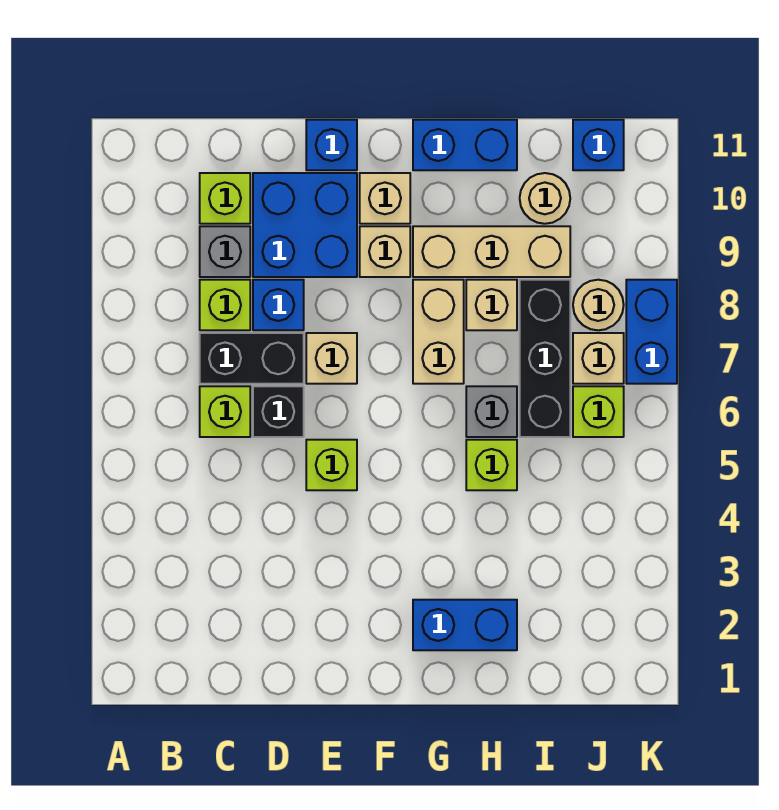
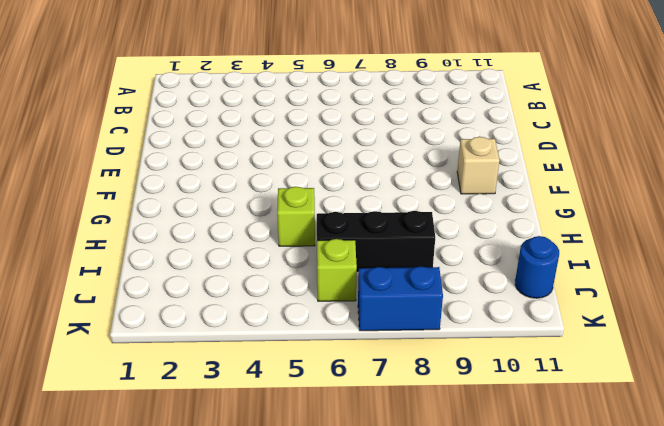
blue 1x1 round brick [515,236,559,298] -> blue 1x1 brick [573,120,624,170]
none -> lime 1x1 brick [200,386,250,437]
none -> black 1x2 brick [200,333,304,384]
none -> lime 1x1 brick [200,280,250,330]

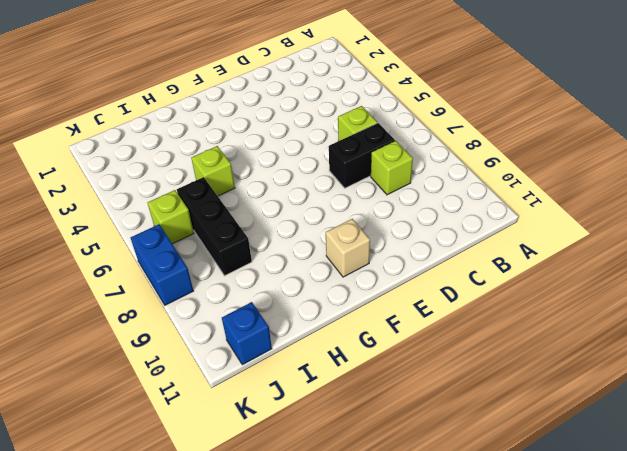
none -> grey 1x1 brick [200,226,250,277]
none -> lime 1x1 brick [200,173,250,224]
none -> black 1x1 brick [253,386,304,437]

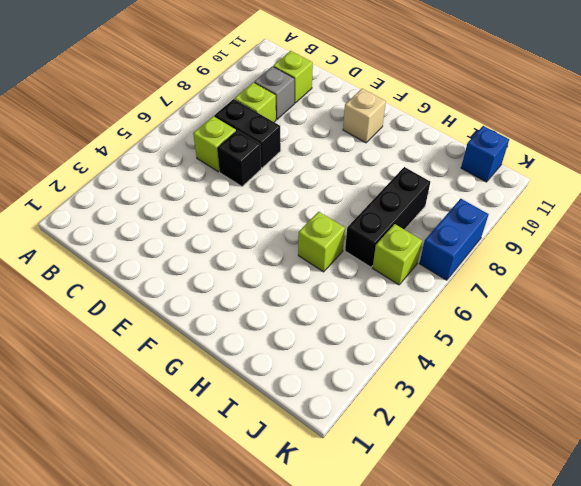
none -> blue 1x1 brick [253,280,304,330]
none -> blue 2x2 brick [253,173,357,277]
none -> lime 1x1 brick [306,440,357,490]

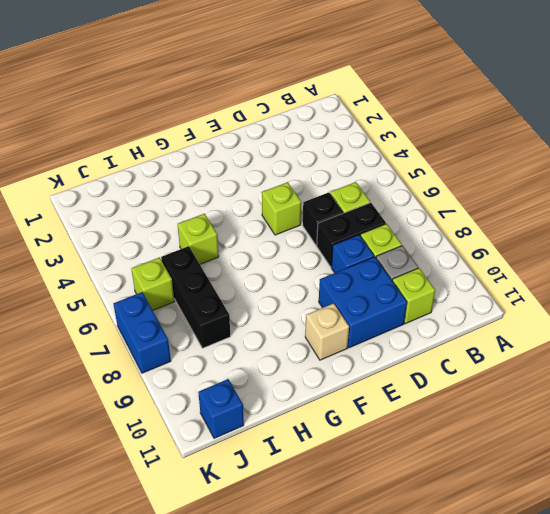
none -> tan 1x1 brick [306,333,357,384]
none -> blue 1x1 brick [306,120,357,170]
none -> tan 1x1 brick [360,226,410,277]

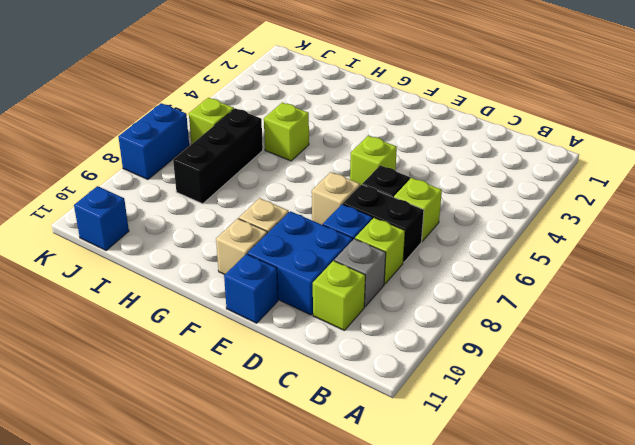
none -> blue 1x2 brick [413,600,517,650]
none -> tan 1x2 brick [413,280,464,384]
none -> tan 1x3 brick [413,226,570,277]

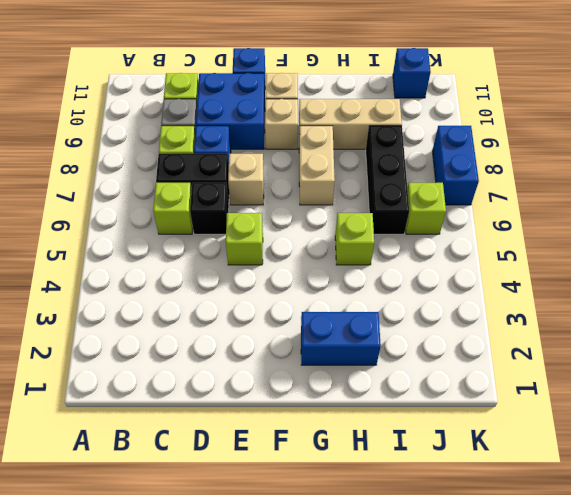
none -> blue 1x2 brick [413,120,517,170]
none -> grey 1x1 brick [466,386,517,437]
none -> tan 1x1 brick [466,280,517,330]

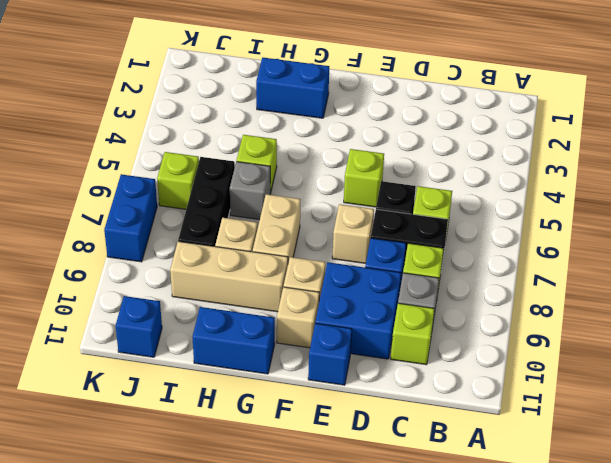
none -> tan 1x1 round brick [520,173,570,224]
none -> tan 1x1 brick [573,333,624,384]
none -> tan 1x1 round brick [573,280,624,330]

